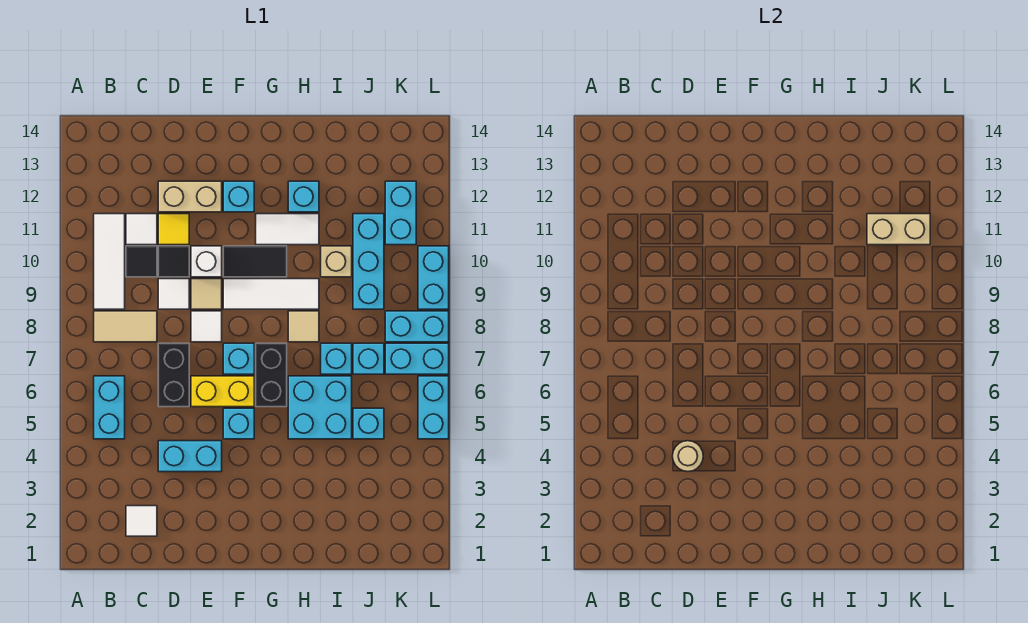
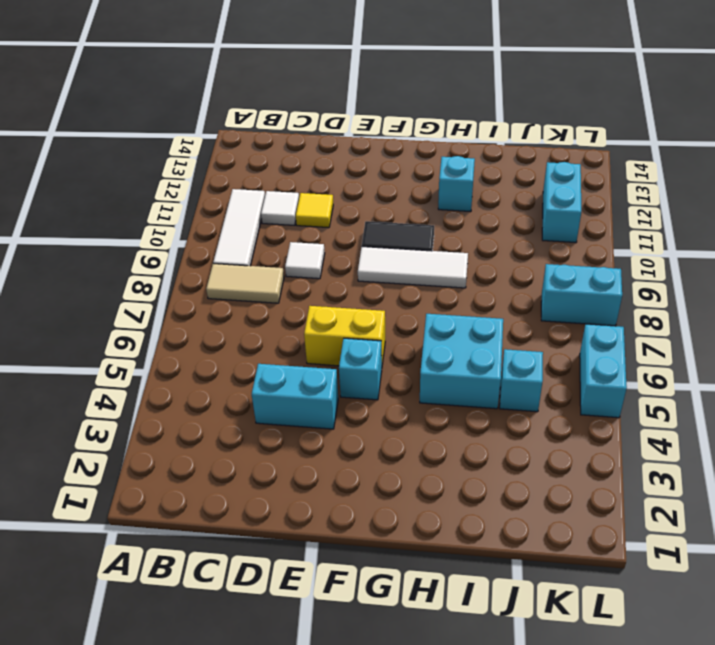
none -> cyan 1x2 brick [94,376,125,439]
none -> white 1x1 tile [126,506,157,536]
none -> black 1x1 tile [126,246,157,277]
none -> black 1x2 brick [158,343,189,407]

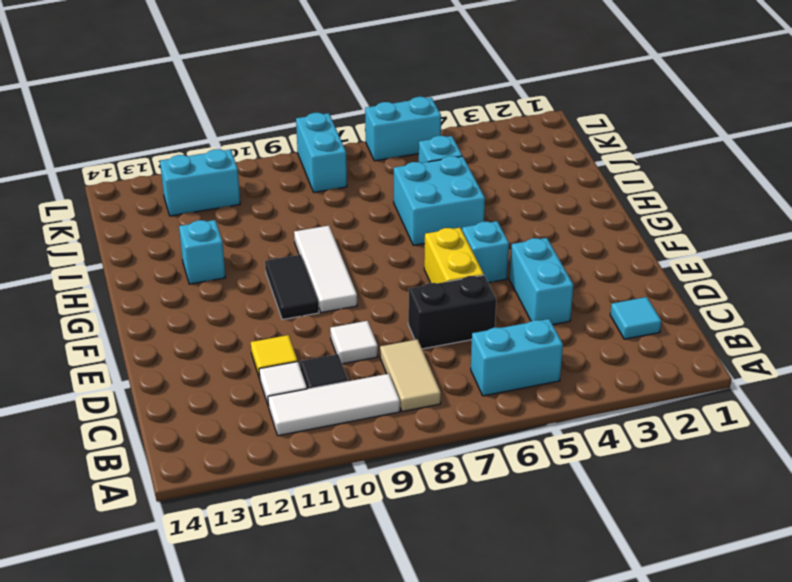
cyan 1x1 tile [610,297,661,339] -> white 1x1 tile [126,506,157,536]
none -> black 1x1 tile [158,246,189,277]
none -> tan 1x2 brick [158,181,222,212]
none -> white 1x1 tile [191,311,222,342]
none -> tan 1x1 tile [191,279,222,309]

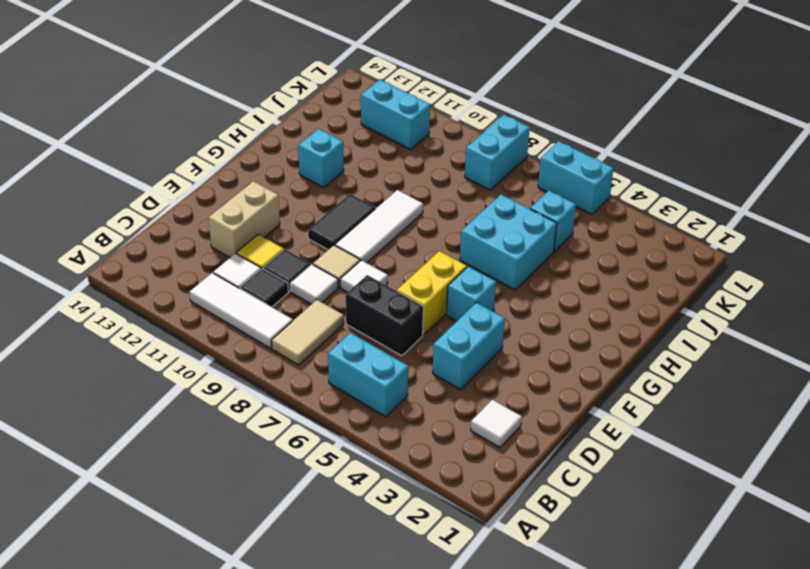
none -> white 1x1 brick [191,246,222,277]
none -> cyan 1x1 brick [223,343,254,374]
none -> cyan 1x1 brick [223,181,254,212]
none -> black 1x2 brick [256,343,287,407]

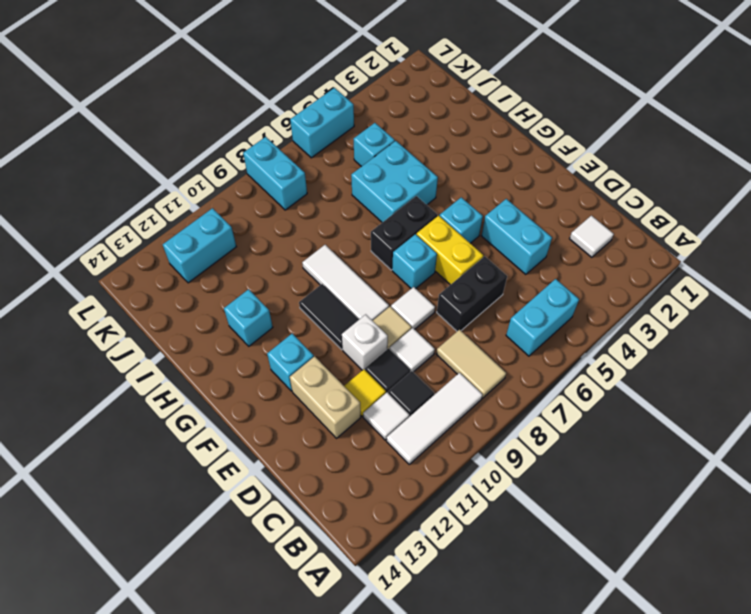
none -> white 1x2 tile [256,214,319,245]
none -> tan 1x1 tile [288,311,319,342]
none -> cyan 1x1 brick [321,343,352,374]
none -> tan 1x1 brick [321,246,352,277]

